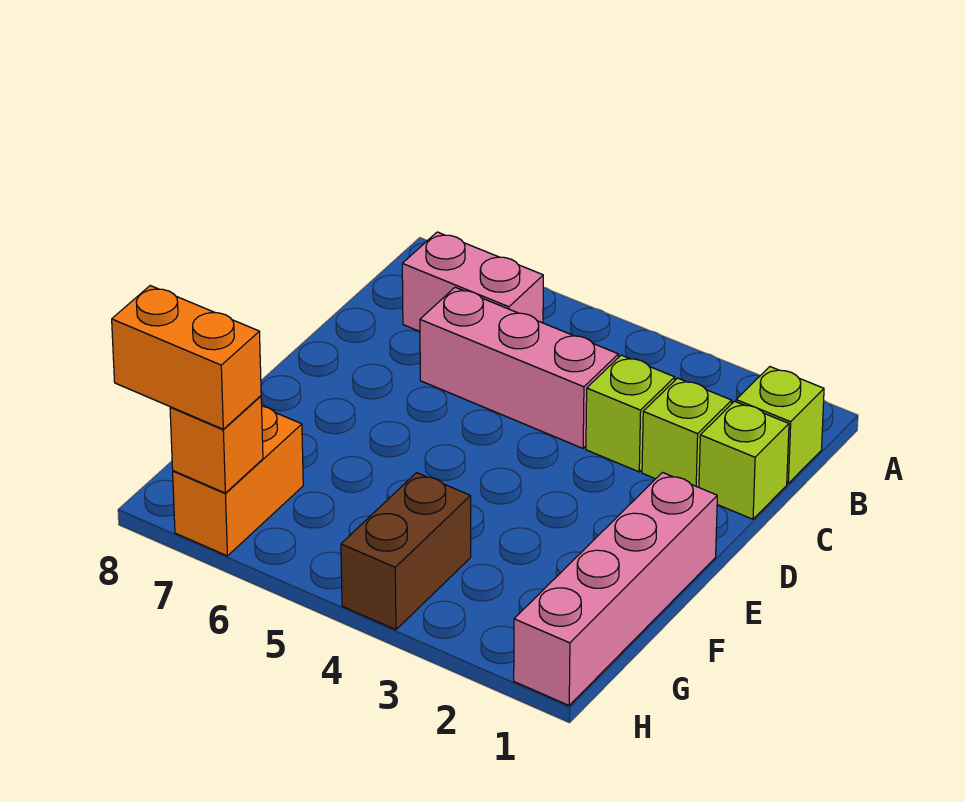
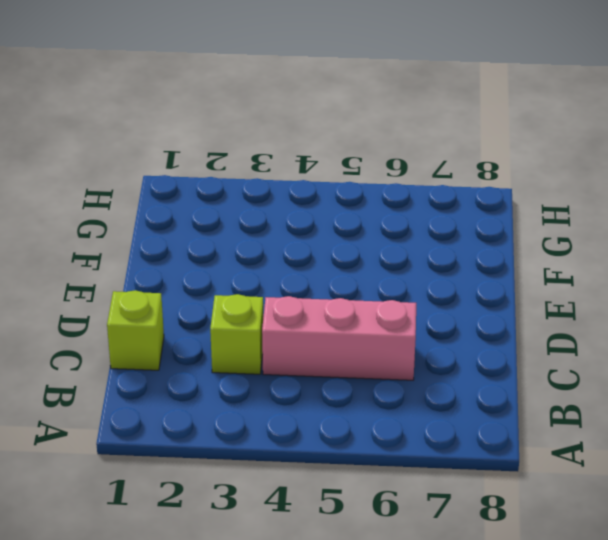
none -> lime 1x1 brick [736,367,824,483]
none -> pink 1x2 brick [402,232,543,331]

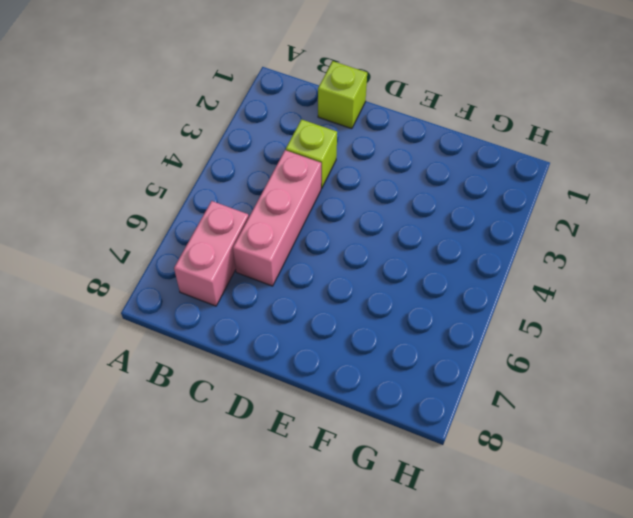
none -> lime 1x1 brick [736,367,824,483]
none -> lime 1x1 brick [642,378,732,487]

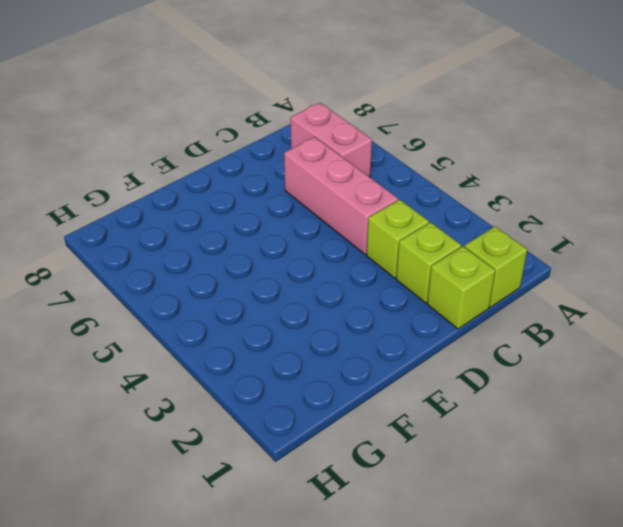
none -> pink 1x4 brick [514,473,717,705]
none -> brown 1x2 brick [341,473,471,630]

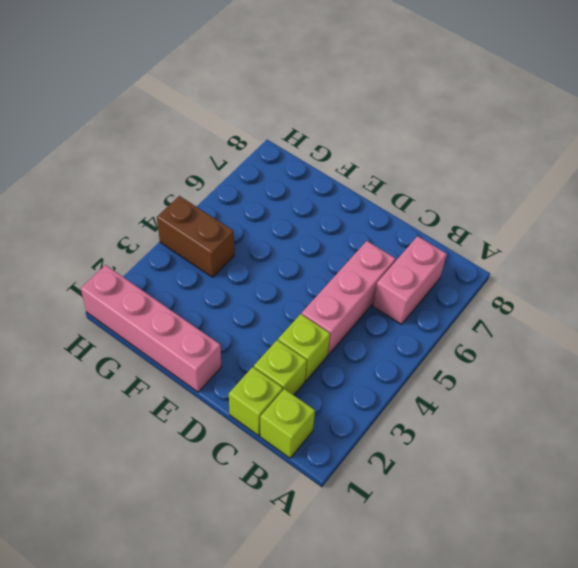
none -> orange 1x2 brick [173,406,303,556]
none -> orange 1x1 brick [170,396,263,493]

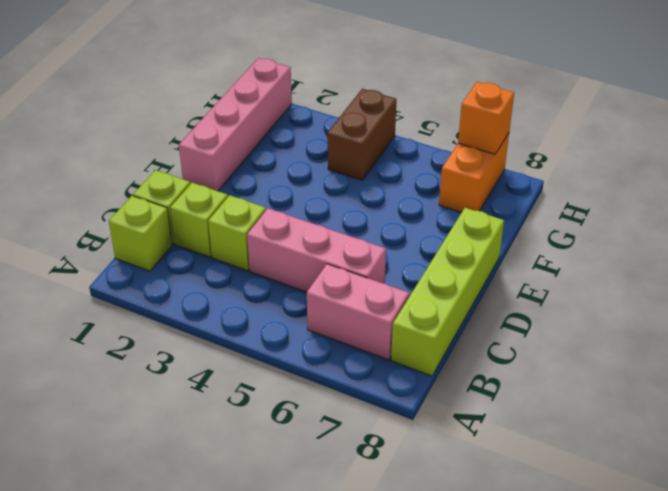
lime 1x4 brick [391,208,504,376] -> none
none -> orange 1x2 brick [112,286,261,429]

